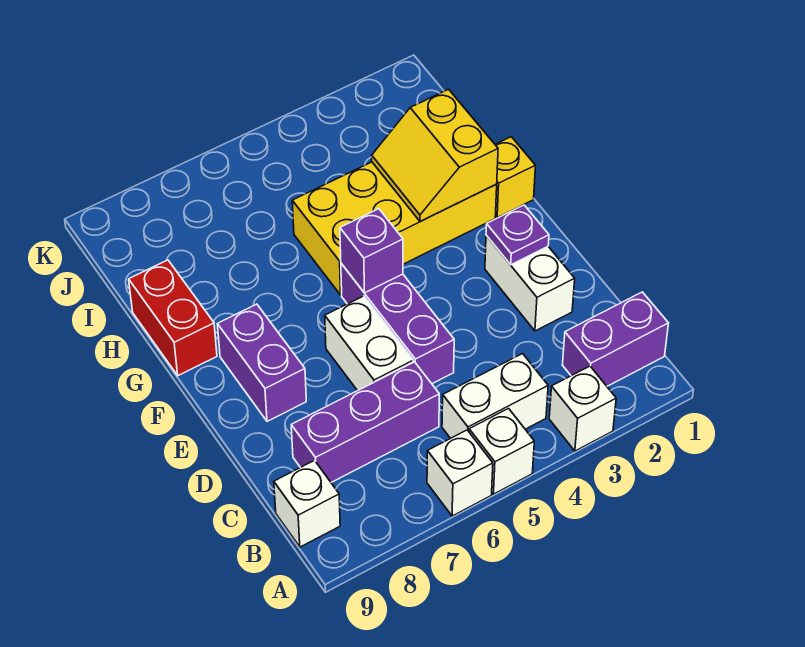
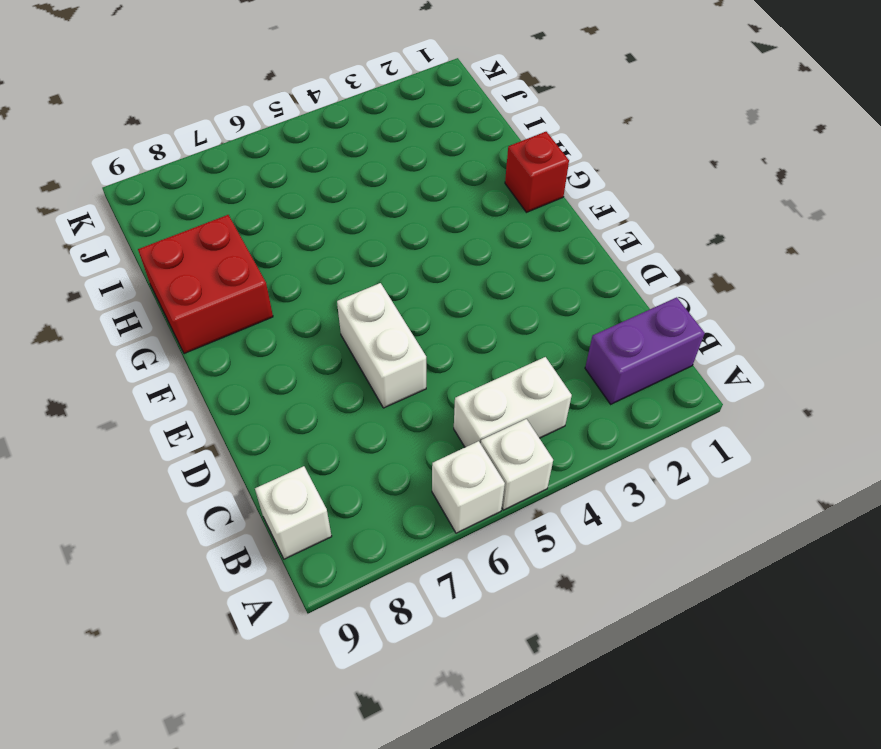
red 1x1 brick [505,132,569,212] -> yellow 1x1 brick [495,137,536,217]
red 2x2 brick [138,215,273,354] -> red 1x2 brick [129,260,217,376]
none -> white 1x1 brick [549,366,616,451]
none -> purple 1x3 brick [291,362,439,482]
none -> white 1x2 brick [485,236,575,331]

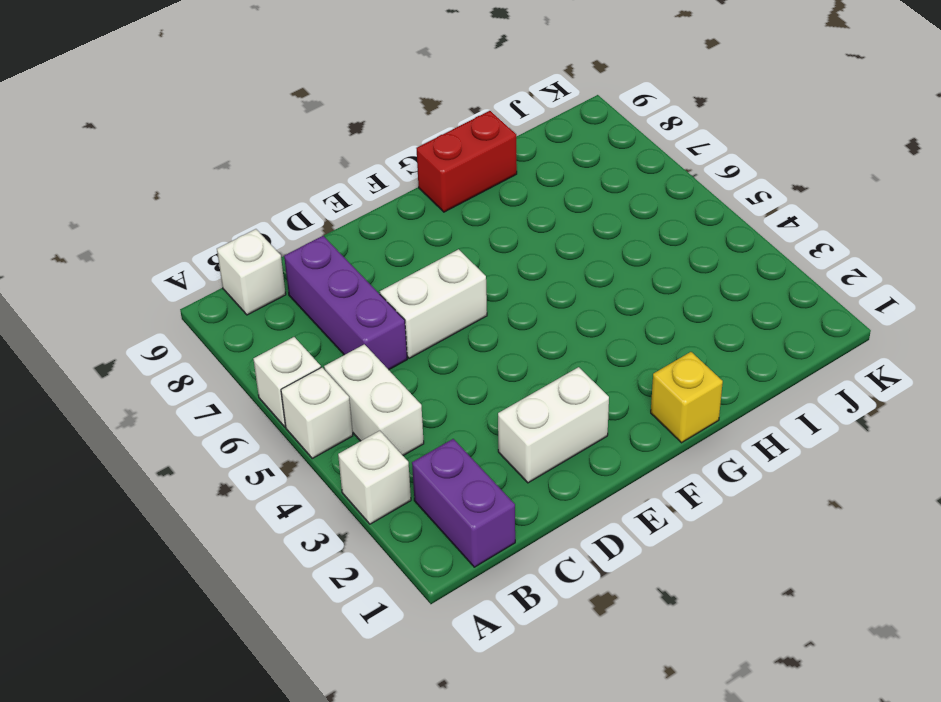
none -> purple 1x3 brick [341,263,454,384]
none -> purple 1x2 brick [217,304,306,421]
none -> yellow 2x4 brick [292,162,497,295]

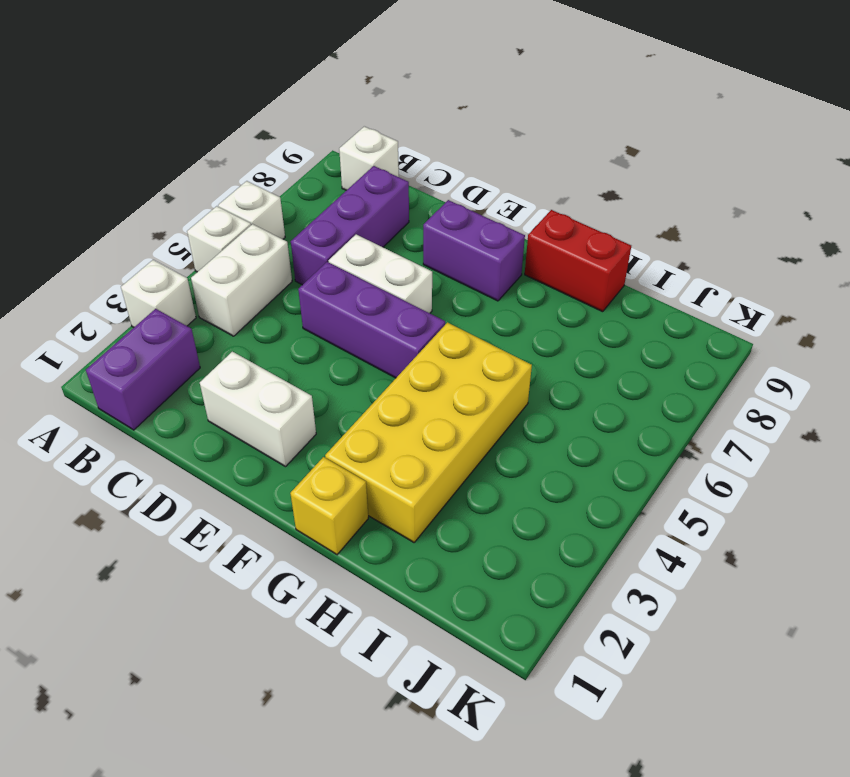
none -> purple 1x1 plate [486,205,549,265]
none -> purple 1x1 brick [340,209,403,293]
none -> yellow 2x2 slope [372,89,498,221]

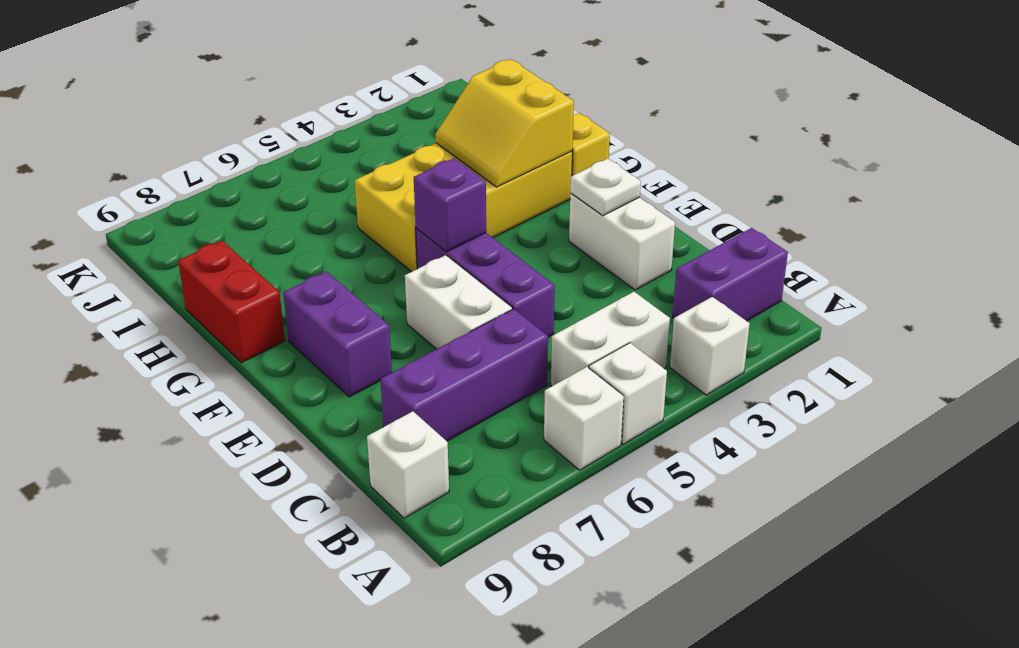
white 1x1 plate [570,159,641,216] -> purple 1x1 plate [486,205,549,265]

